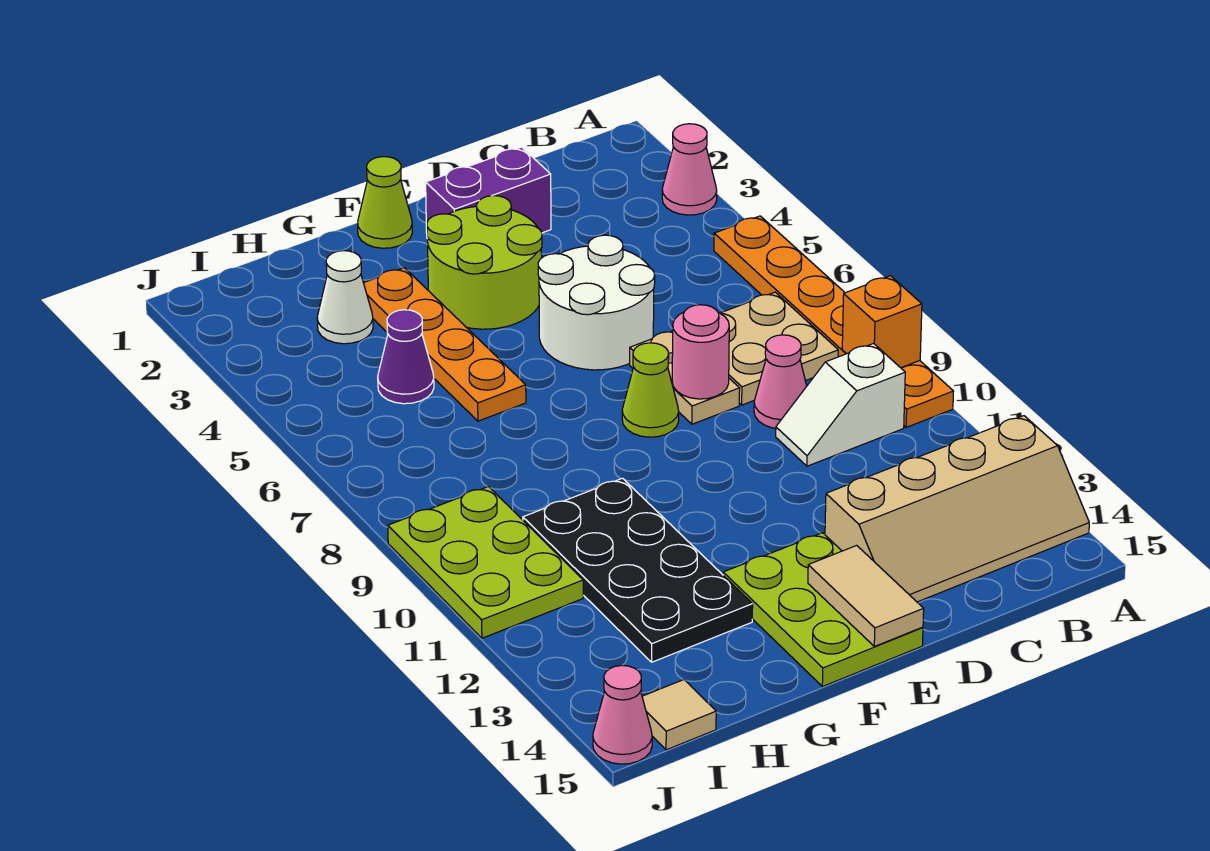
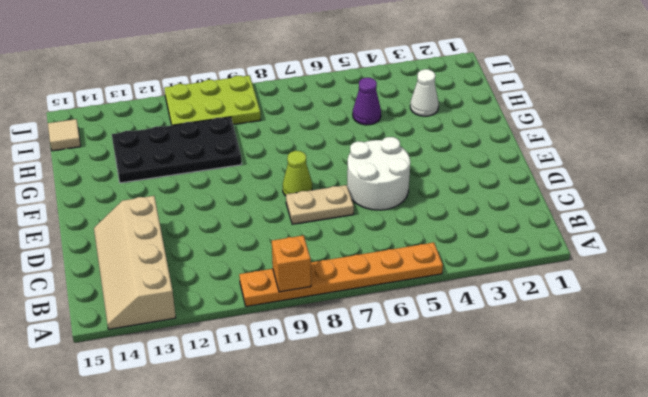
none -> pink 1x1 cone [662,124,717,215]
none -> tan 2x2 plate [720,292,838,405]
none -> white 1x2 slope [776,344,905,466]

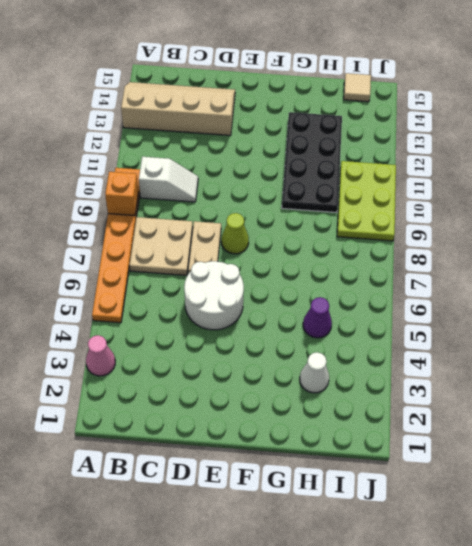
none -> pink 1x1 cone [754,335,807,428]
none -> purple 1x2 brick [426,147,551,239]
none -> lime 2x2 round brick [427,196,542,329]

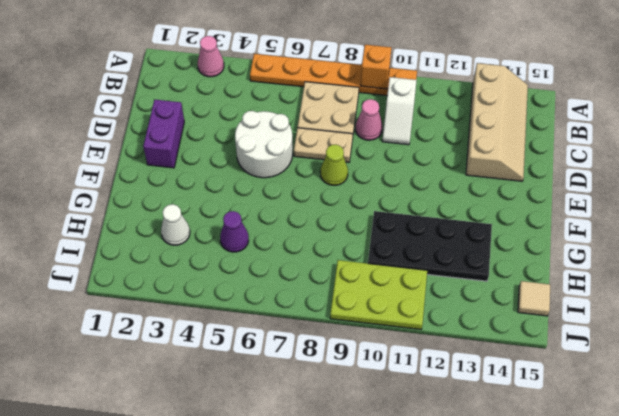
none -> lime 2x2 round brick [427,196,542,329]
none -> lime 2x3 plate [723,533,923,687]
none -> lime 1x1 cone [358,157,412,248]

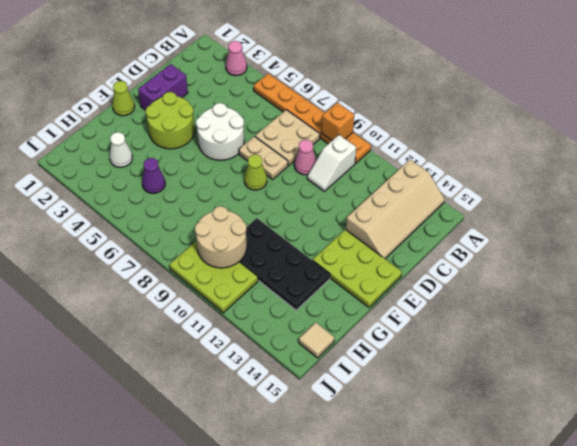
tan 2x2 round brick [195,206,247,268] -> none
none -> orange 1x4 plate [364,268,526,421]
none -> pink 1x1 cone [593,666,652,764]
none -> pink 1x1 round brick [672,305,729,399]

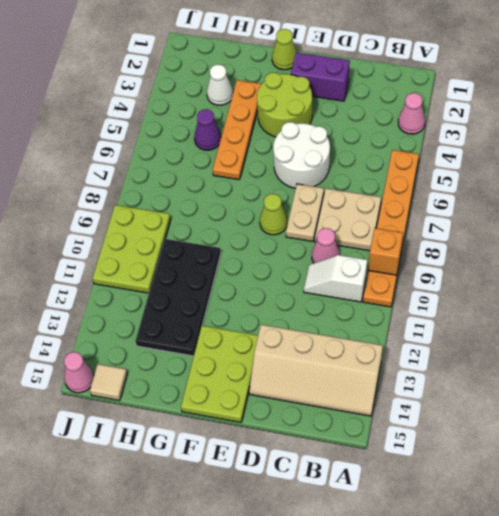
none -> pink 1x1 round brick [672,305,729,399]
none -> tan 1x2 tile [808,545,924,646]

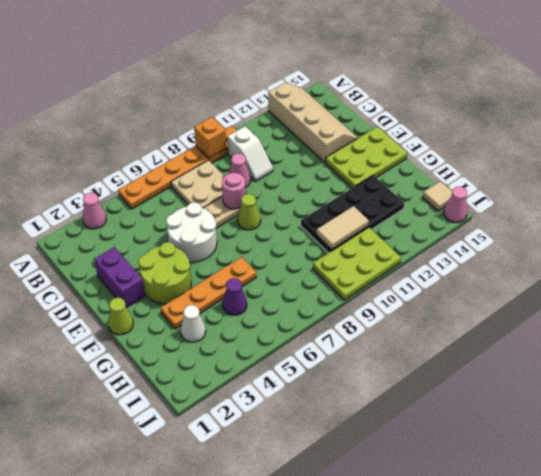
tan 1x2 tile [317,206,369,250] -> tan 1x2 tile moved to [808,545,924,646]

